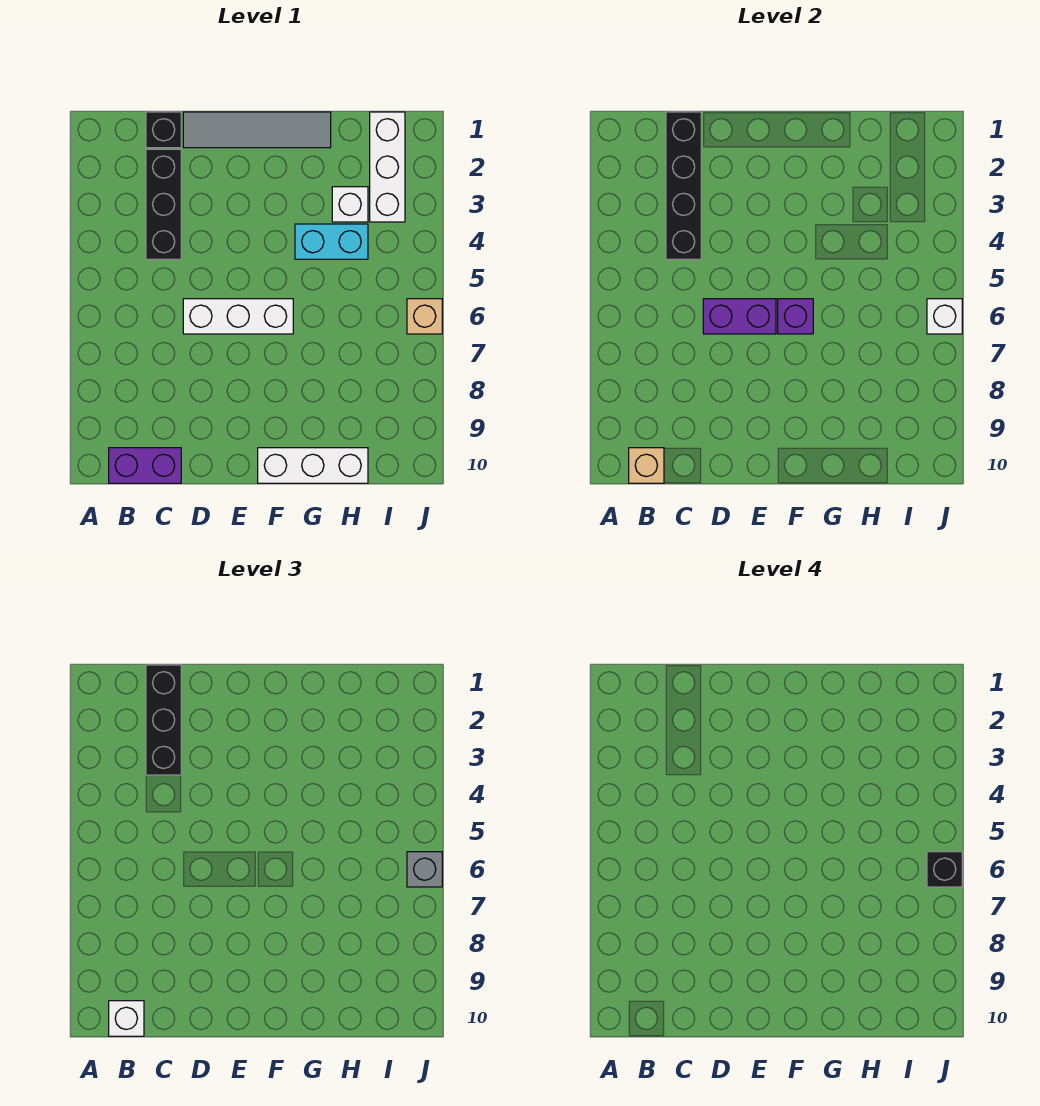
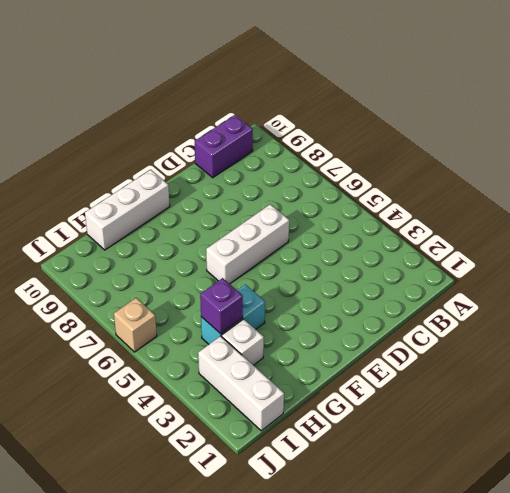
purple 1x1 brick [200,278,243,334] -> purple 1x1 brick moved to [778,299,813,334]
none -> black 1x1 brick [146,112,181,148]
none -> black 1x3 brick [146,149,181,259]
none -> grey 1x4 tile [183,112,331,148]

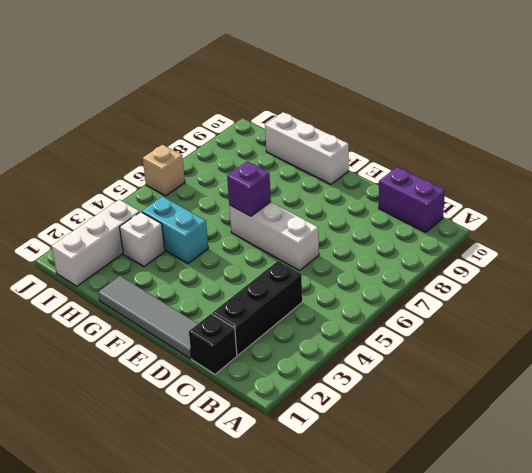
none -> tan 1x1 brick [629,448,664,483]
none -> black 1x4 brick [666,112,701,259]
none -> purple 1x2 brick [703,299,776,334]

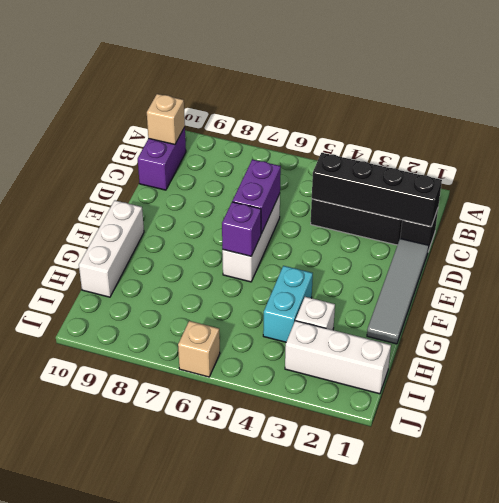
none -> white 1x1 brick [927,299,962,334]
none -> white 1x1 brick [109,1001,144,1036]
none -> black 1x3 brick [146,665,181,775]

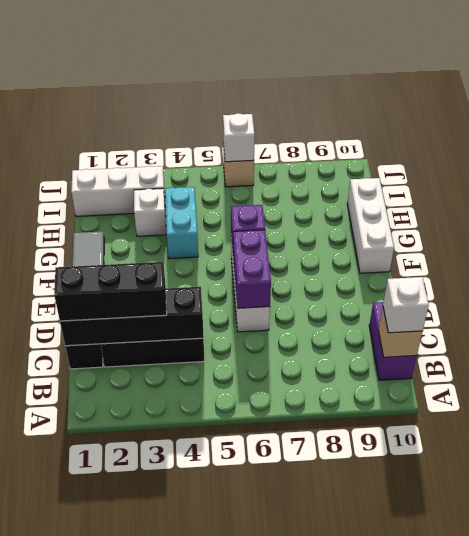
none -> grey 1x1 brick [407,852,442,887]
none -> black 1x1 brick [927,852,962,887]

